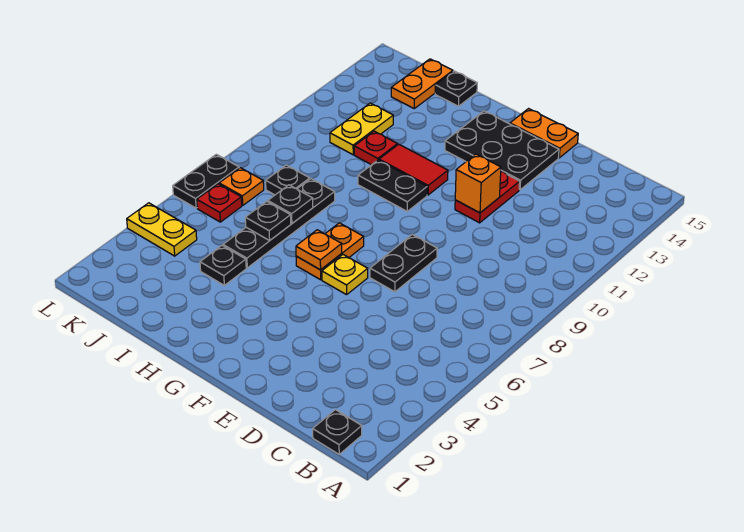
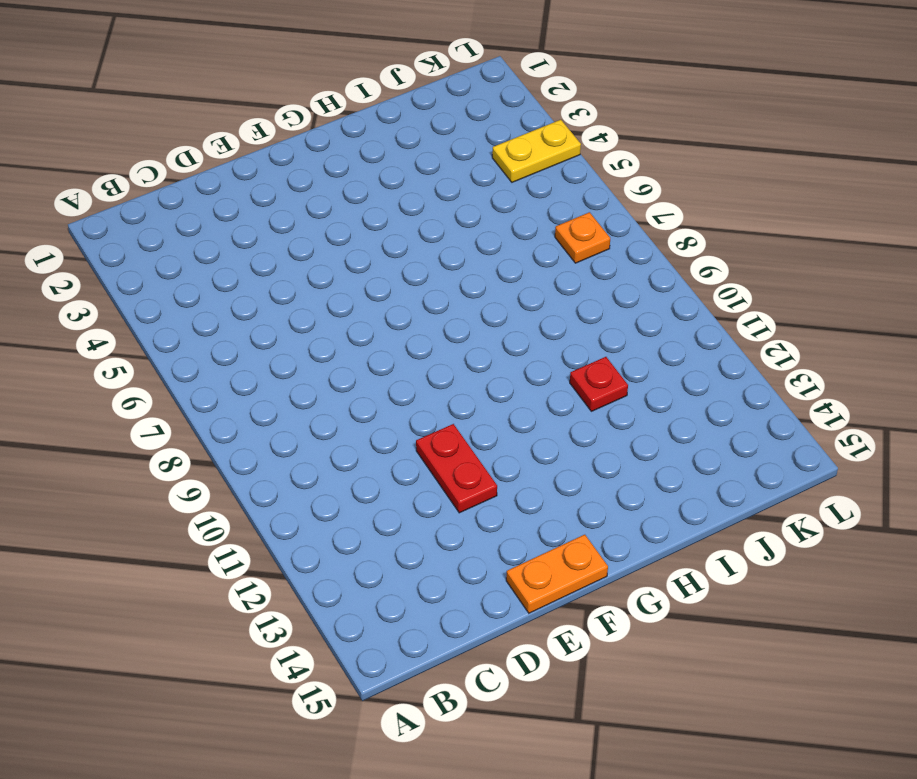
none -> black 1x1 plate [313,410,362,454]
none -> black 1x2 plate [370,234,437,292]
none -> black 2x3 plate [445,111,559,190]

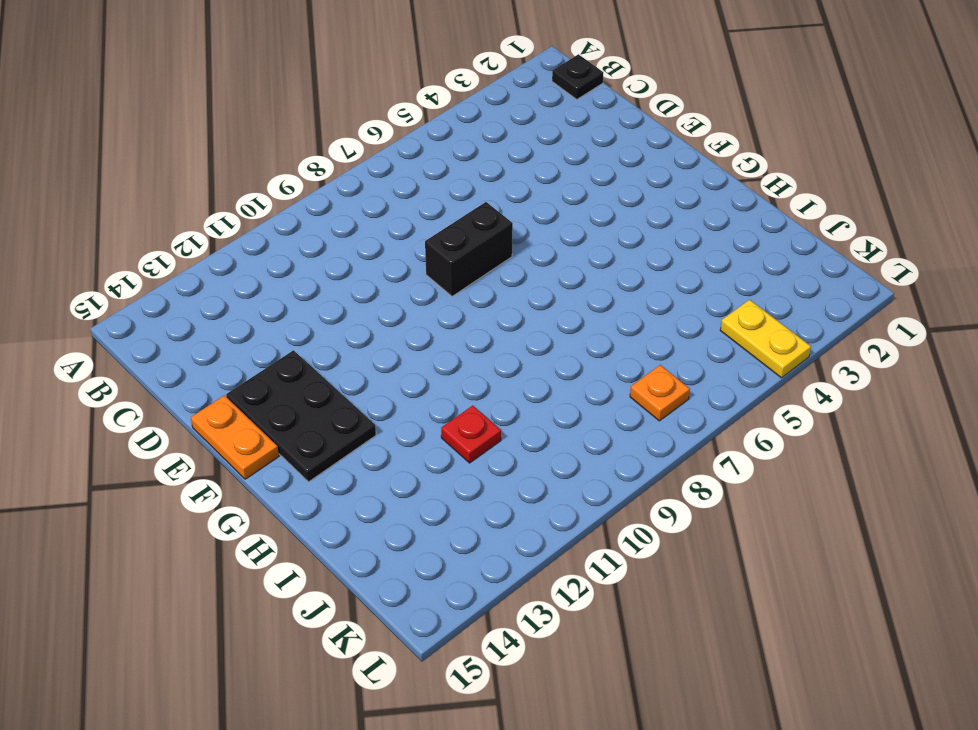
black 1x2 brick [425,202,513,296] -> black 1x2 plate [370,234,437,292]
none -> red 1x2 plate [455,171,520,223]
none -> yellow 1x1 plate [322,255,368,295]
none -> orange 1x2 plate [296,223,364,280]

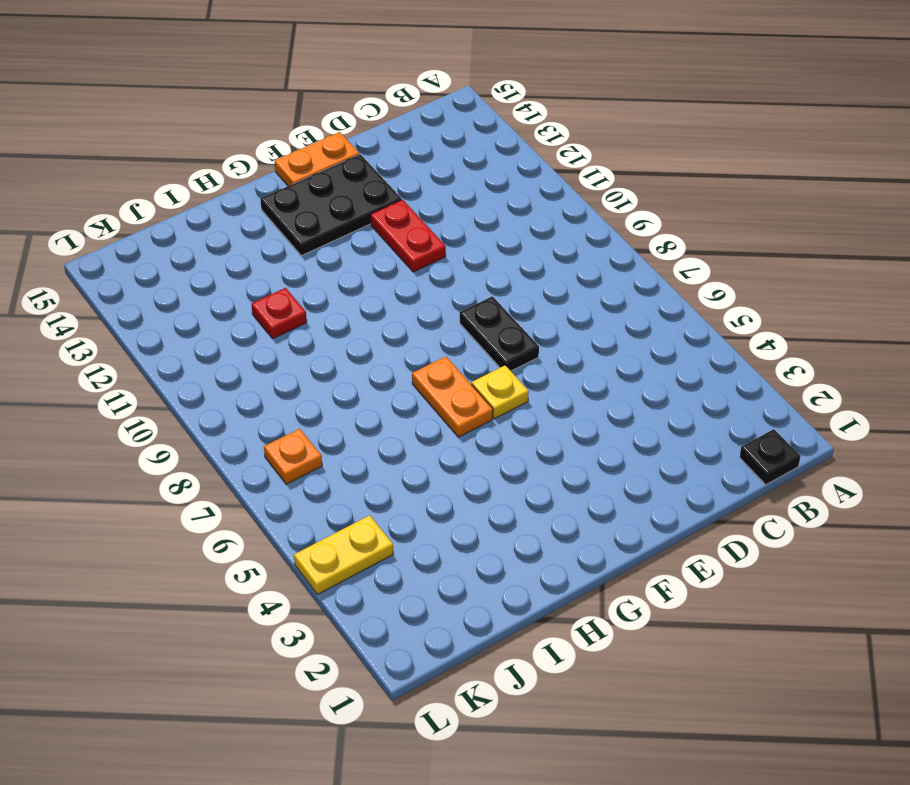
none -> black 1x2 plate [358,160,427,211]
none -> red 1x2 tile [379,144,448,195]
none -> black 1x1 plate [200,246,246,285]

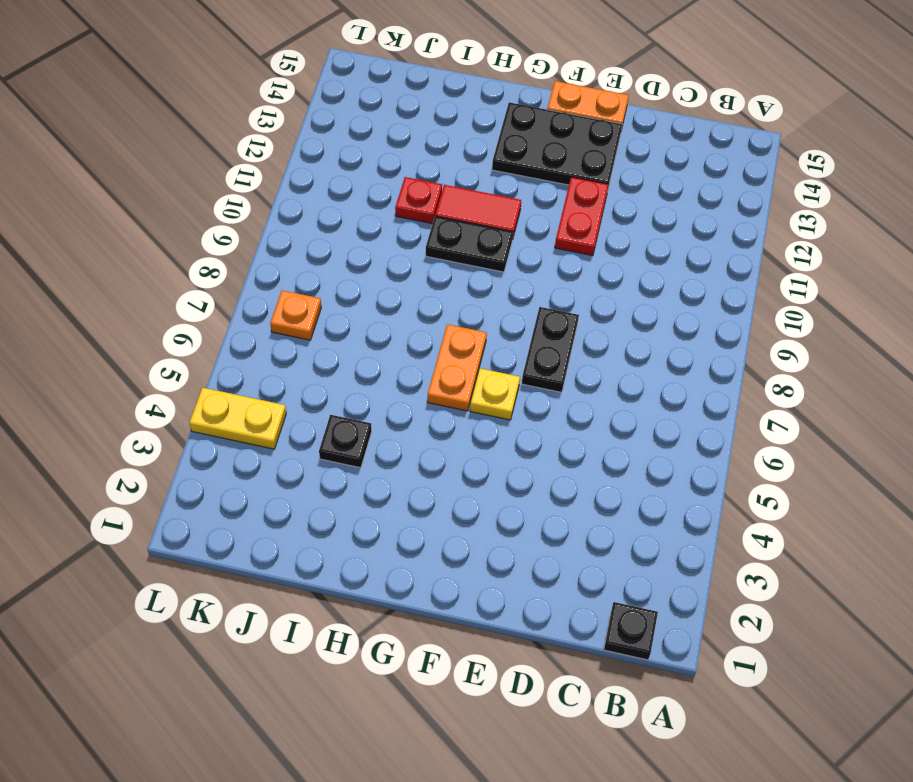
none -> black 1x4 plate [223,179,335,268]
none -> black 1x1 plate [435,71,477,106]
none -> black 1x1 plate [266,165,310,195]

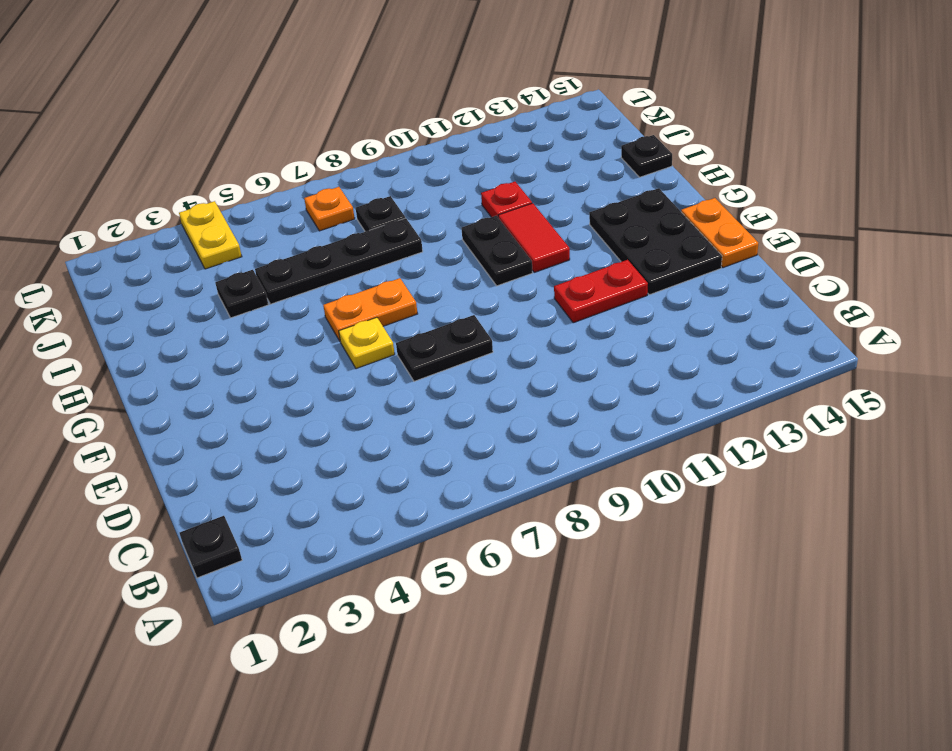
none -> yellow 1x2 plate [330,103,393,155]
none -> orange 1x2 plate [391,59,453,108]
none -> red 1x1 plate [197,184,242,222]

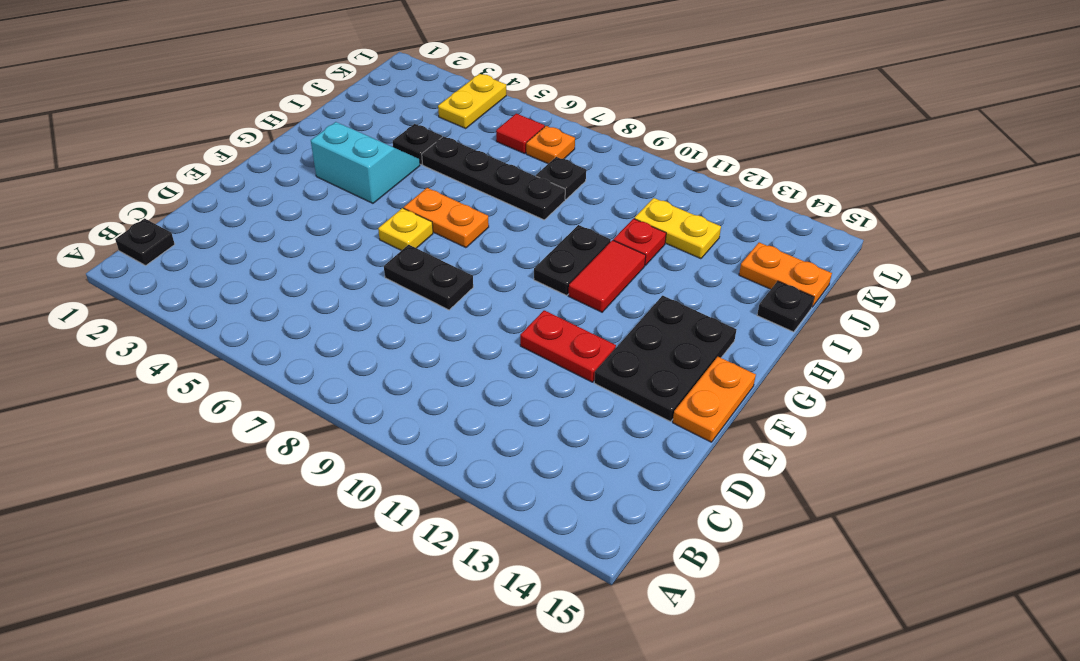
cyan 2x2 slope [311,122,420,203] -> none
red 1x1 tile [496,114,545,154] -> red 1x1 plate [197,184,242,222]
none -> black 1x2 plate [173,154,239,208]
none -> orange 1x1 brick [455,154,501,213]
none -> orange 1x1 plate [296,230,342,270]

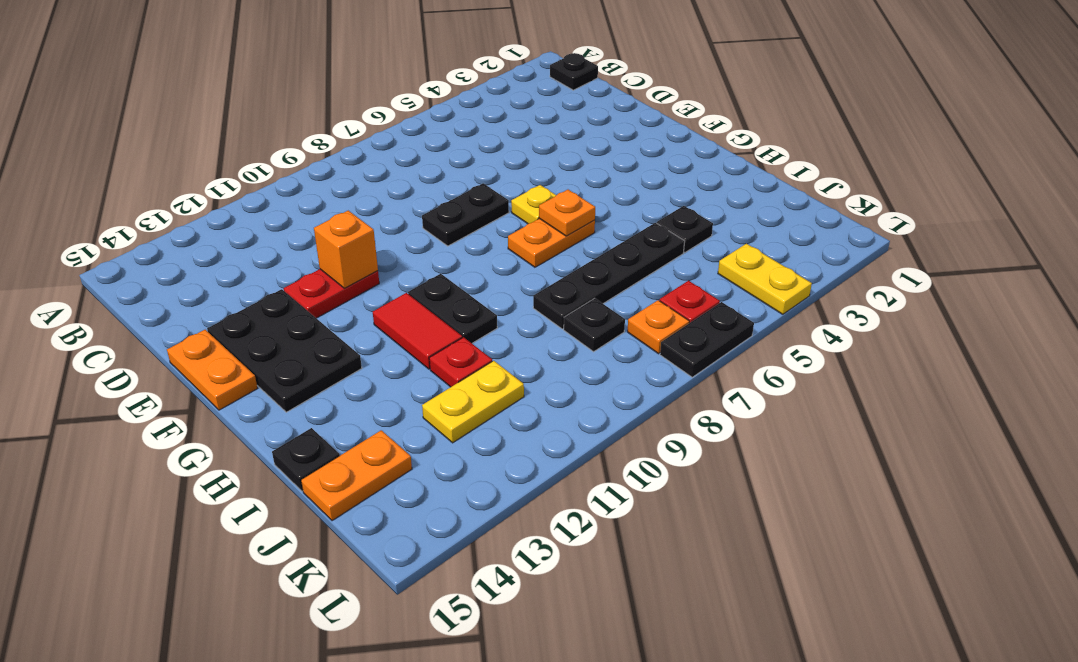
none -> black 1x1 plate [245,201,291,240]
none -> black 1x1 plate [268,185,313,223]

